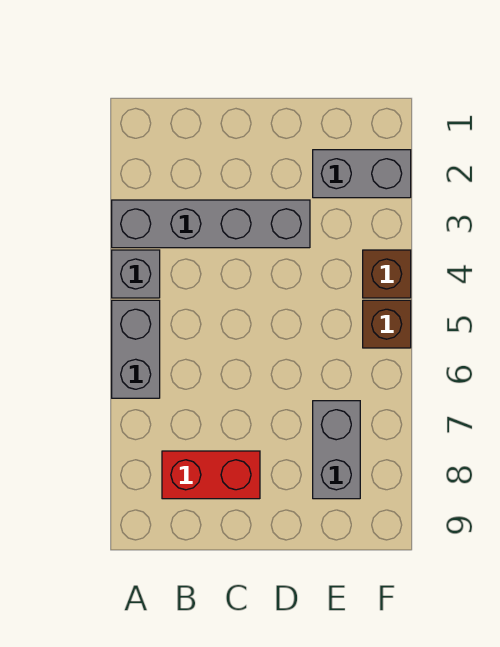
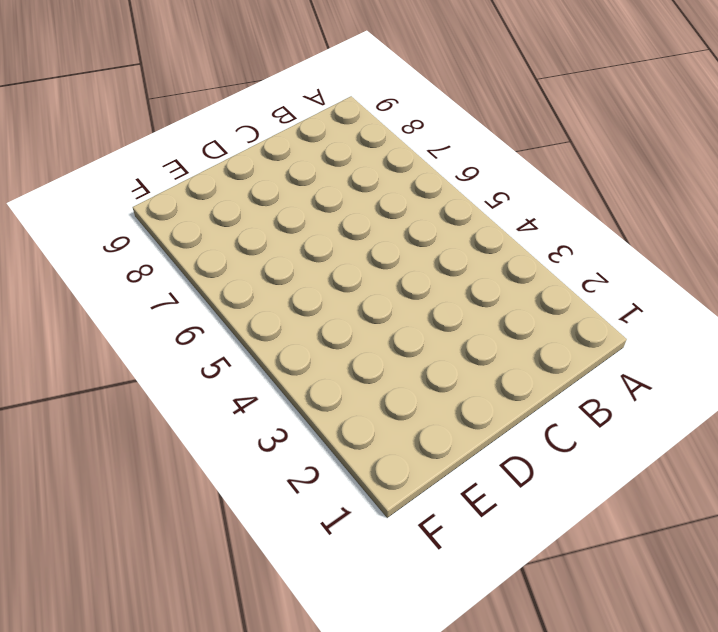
none -> grey 1x4 brick [112,200,310,248]
none -> grey 1x1 brick [112,250,160,298]

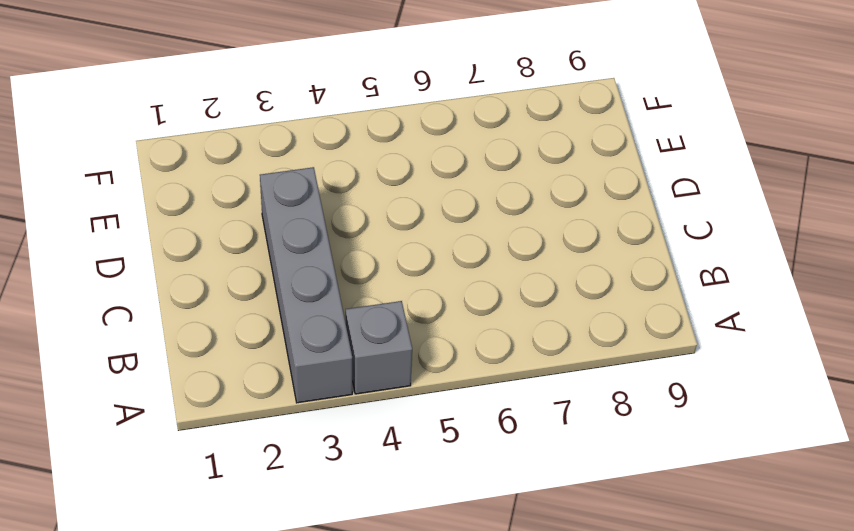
none -> grey 1x2 brick [112,300,160,398]
none -> red 1x2 brick [162,451,260,499]

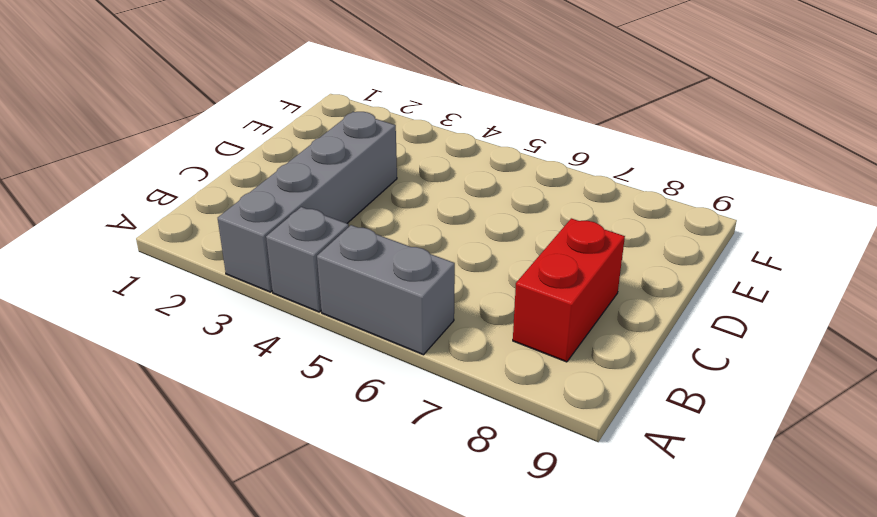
none -> grey 1x2 brick [313,150,411,198]
none -> grey 1x2 brick [313,401,360,499]

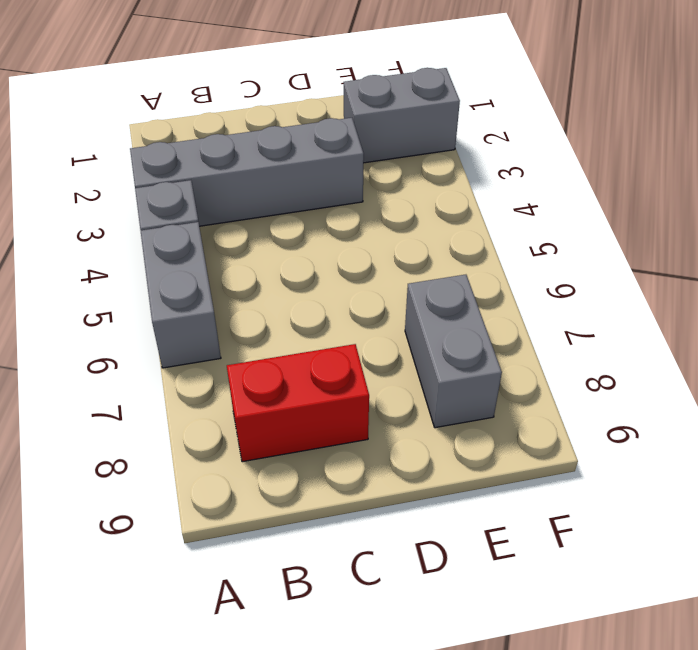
none -> brown 1x1 brick [363,250,411,298]
none -> brown 1x1 brick [363,300,411,348]

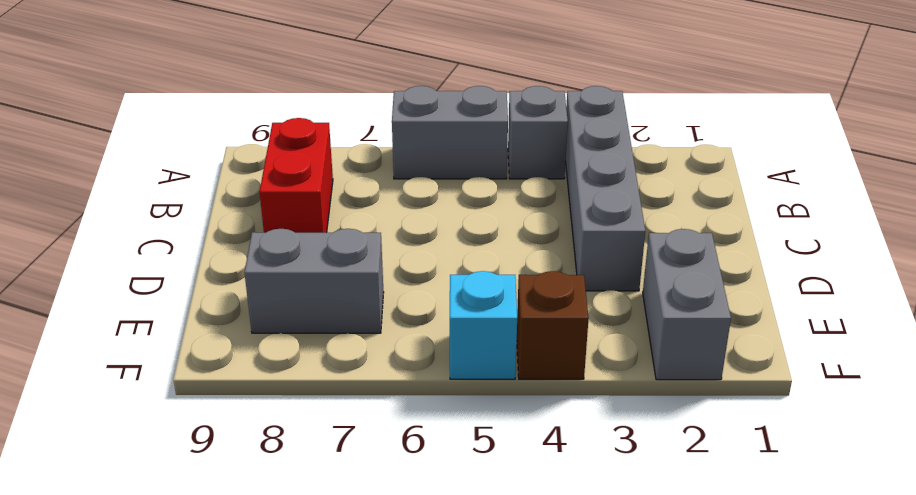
cyan 1x1 brick [450,271,517,379] -> brown 1x1 brick [363,300,411,348]

